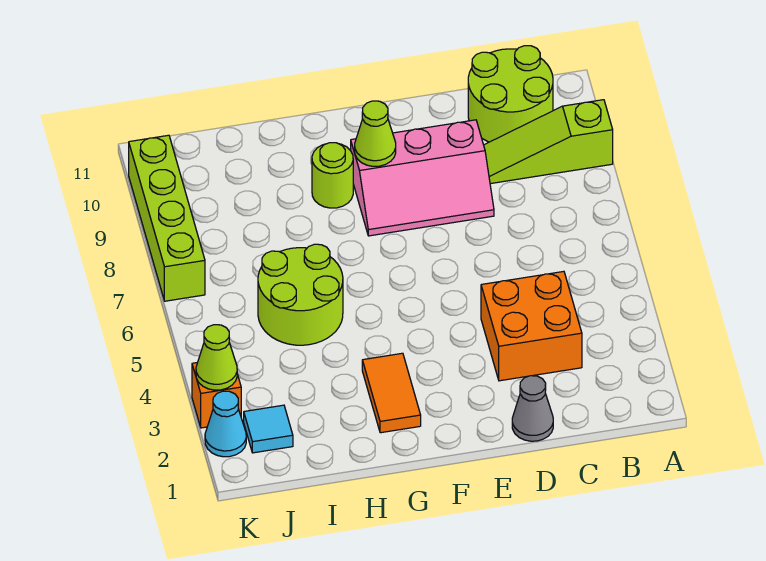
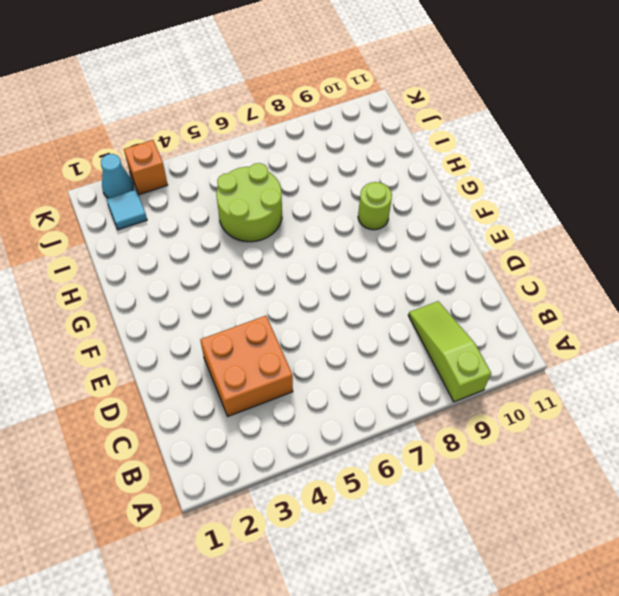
none -> lime 2x2 round brick [468,46,553,142]
none -> grey 1x1 cone [512,376,553,441]
none -> pink 2x3 slope [351,120,494,236]

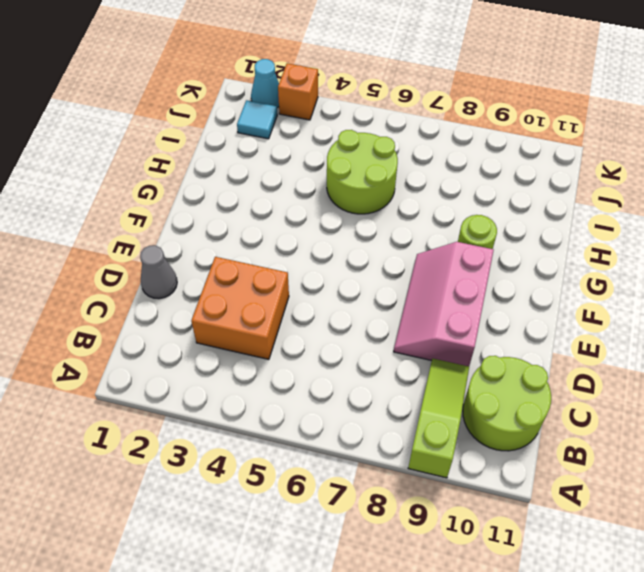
none -> orange 1x2 tile [362,353,421,433]
none -> lime 1x4 brick [129,135,205,301]
none -> lime 1x1 cone [355,101,396,166]

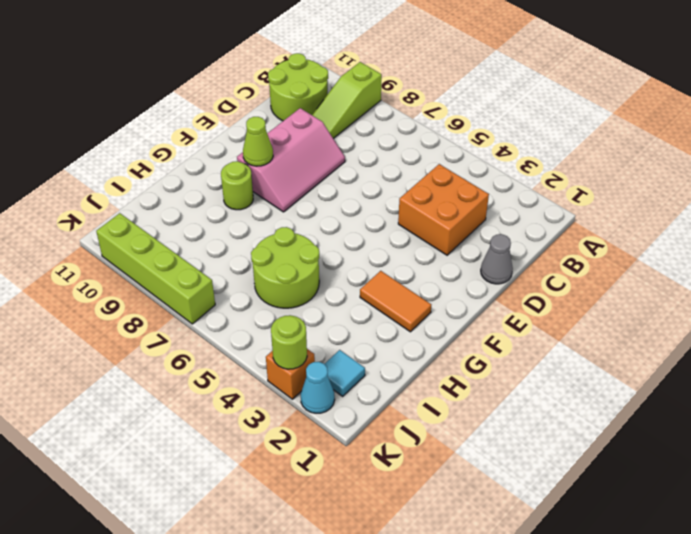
lime 1x1 round brick [271,315,307,369] -> lime 1x1 cone [196,325,237,390]

